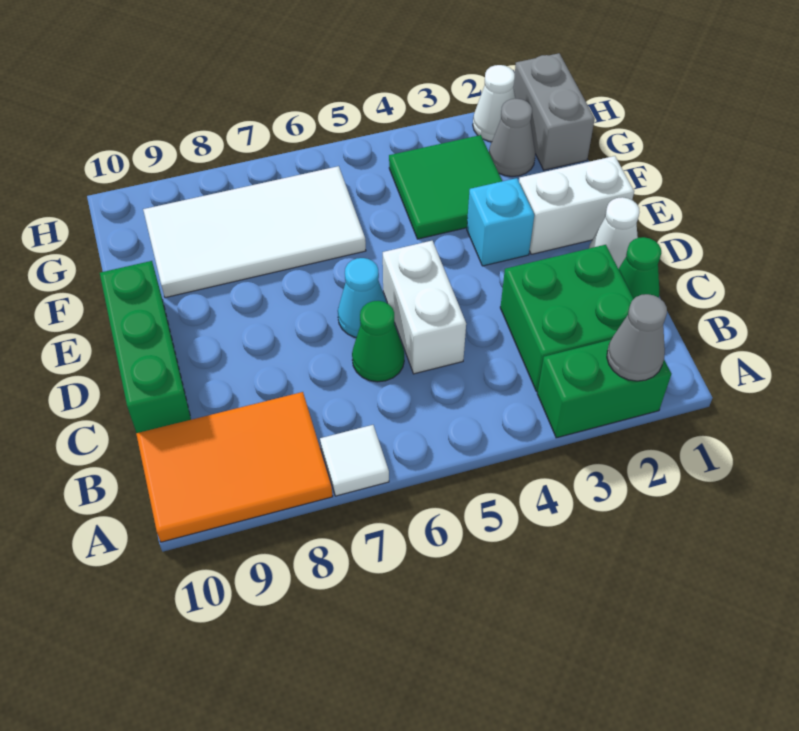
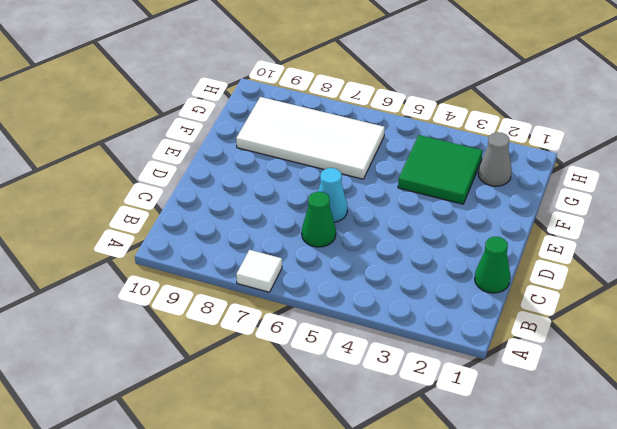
none -> green 1x2 brick [537,340,671,438]
none -> orange 2x3 tile [136,392,333,542]
none -> green 2x2 brick [500,245,633,392]

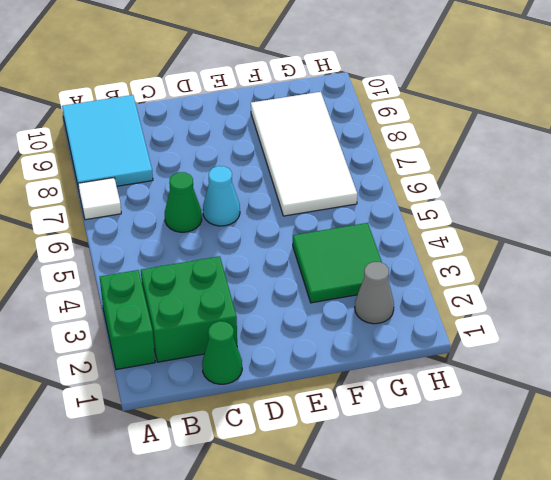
cyan 2x3 tile [62,95,153,189] -> orange 2x3 tile [136,392,333,542]
none -> white 1x2 brick [383,241,466,374]
none -> green 1x3 brick [100,261,191,433]
none -> white 1x1 cone [589,197,640,269]

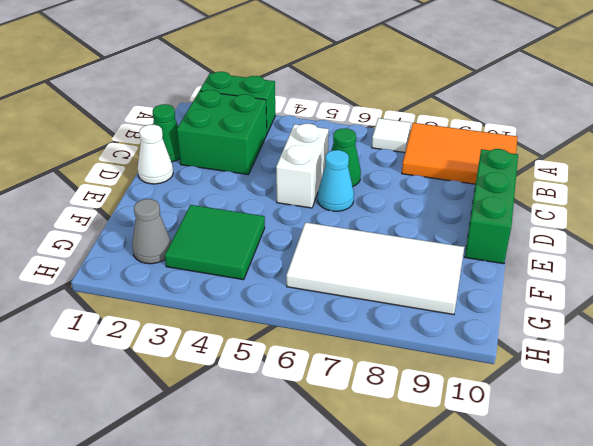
none -> white 1x2 brick [519,156,634,254]
none -> cyan 1x1 brick [467,178,534,266]
none -> grey 1x2 brick [513,53,595,170]

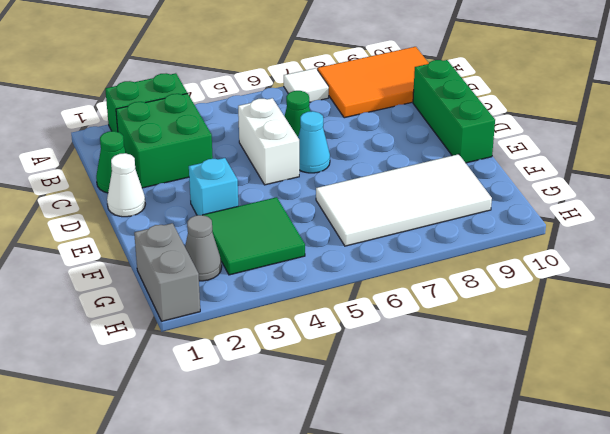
none -> white 1x2 brick [519,156,634,254]
none -> white 1x1 cone [473,65,515,142]
none -> grey 1x1 cone [607,294,667,381]

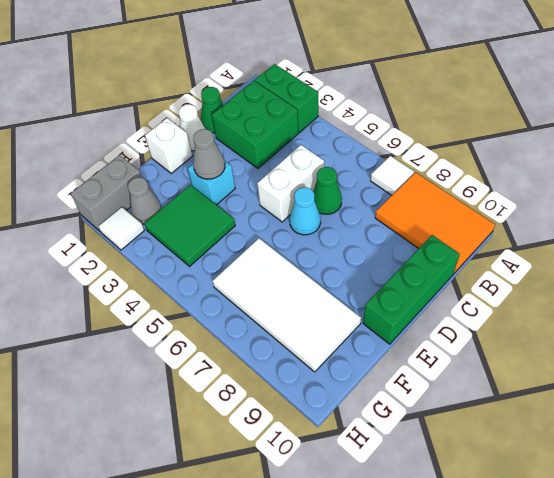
white 1x1 brick [145,118,192,173] -> white 1x2 brick [519,156,634,254]
grey 1x1 cone [193,129,225,179] -> grey 1x1 cone moved to [607,294,667,381]
white 1x1 tile [99,207,144,250] -> white 1x1 cone [473,65,515,142]

